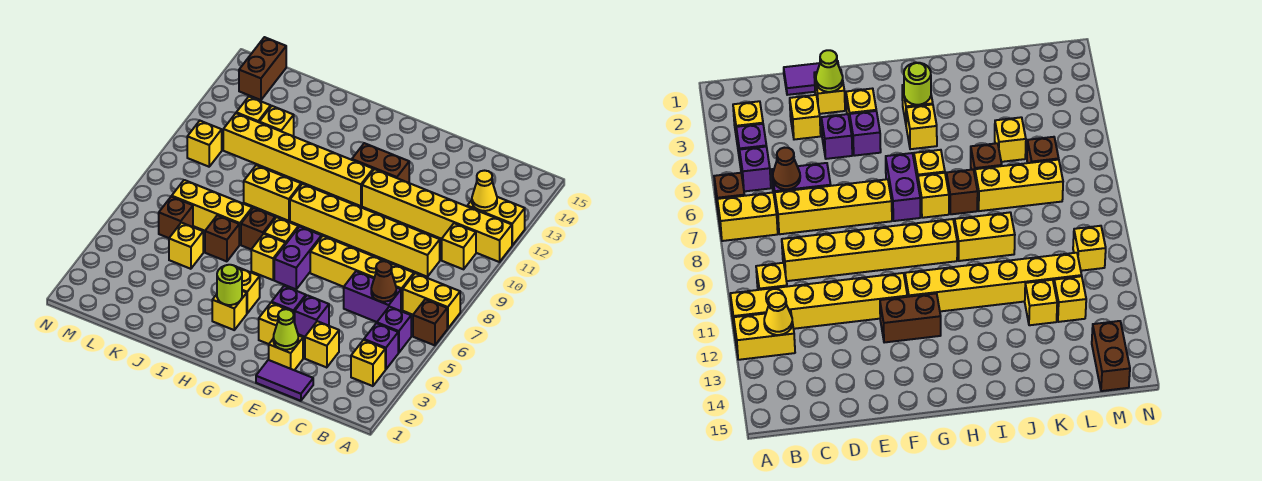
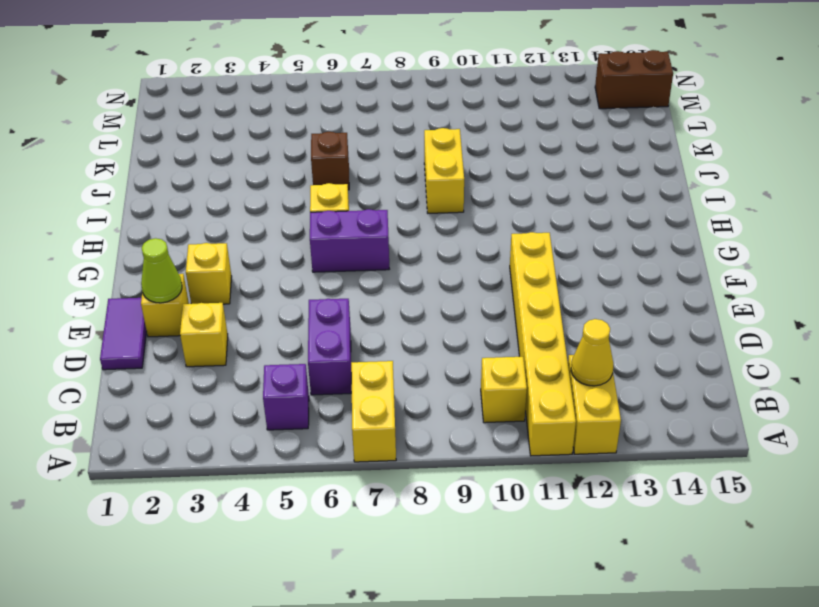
none -> brown 1x1 brick [413,299,447,345]
none -> yellow 1x1 brick [351,340,385,386]
none -> purple 1x1 brick [364,323,398,369]
none -> yellow 1x4 brick [310,236,414,310]

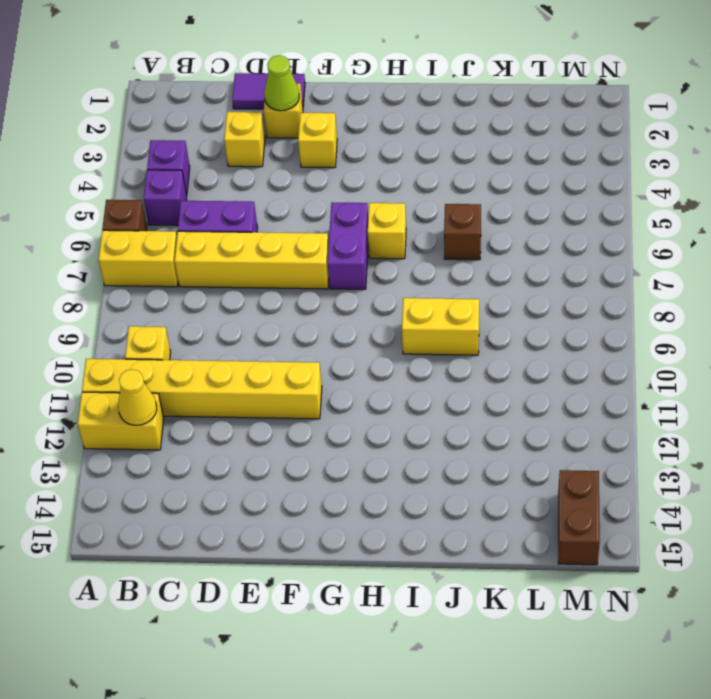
none -> yellow 1x1 brick [351,340,385,386]
none -> yellow 1x6 brick [290,184,440,277]
none -> purple 1x1 brick [295,295,329,337]
none -> purple 1x1 brick [272,286,306,323]

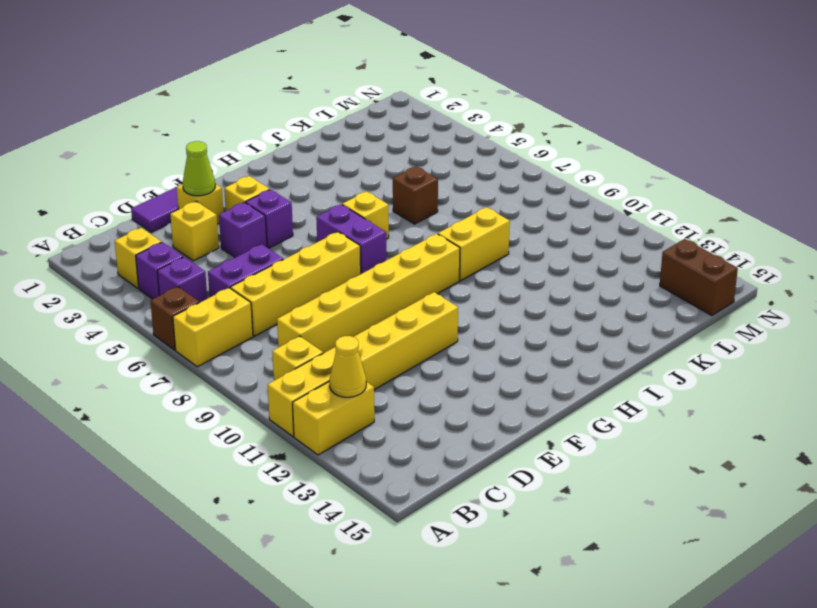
none -> brown 1x2 brick [352,143,409,183]
none -> yellow 1x6 brick [223,113,373,206]
none -> yellow 1x1 brick [212,291,247,330]
none -> yellow 1x1 brick [239,268,260,313]

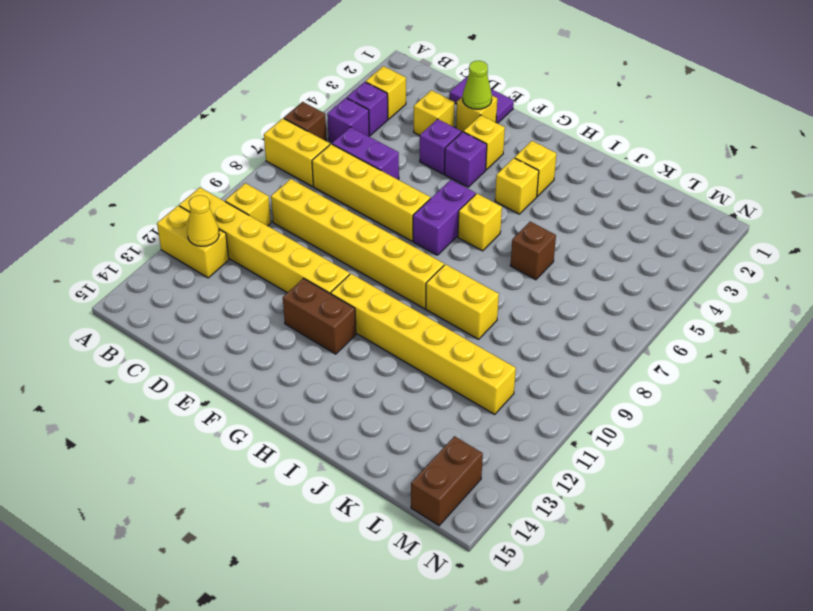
none -> yellow 1x1 brick [264,217,298,243]
none -> brown 1x1 brick [241,208,275,249]
none -> yellow 1x3 brick [172,180,252,245]
none -> yellow 1x1 brick [169,223,203,269]

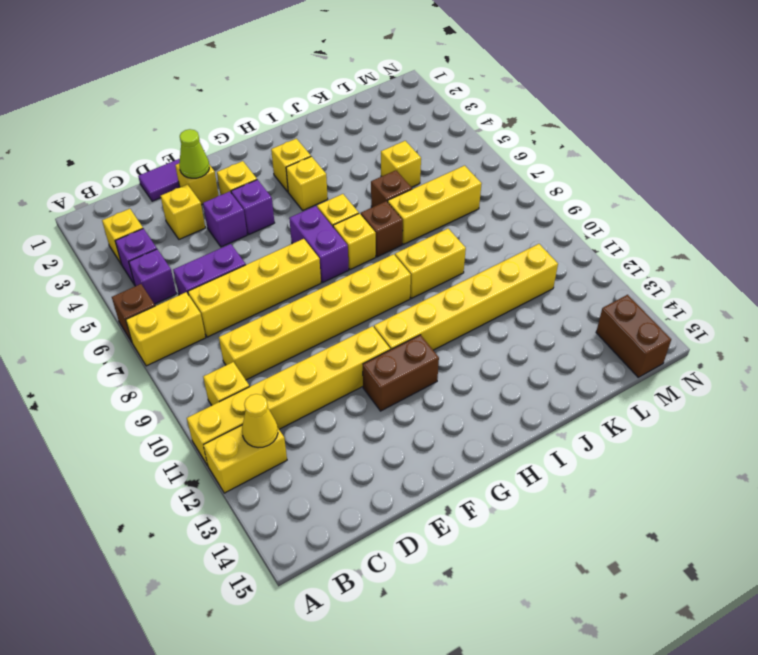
none -> yellow 1x1 brick [259,106,294,136]
none -> brown 1x1 brick [159,196,193,238]
none -> yellow 1x1 brick [236,97,271,122]
none -> yellow 1x1 brick [187,121,222,167]

